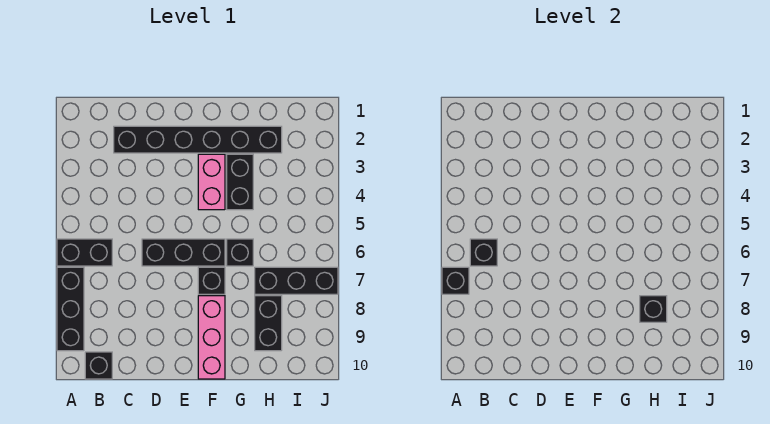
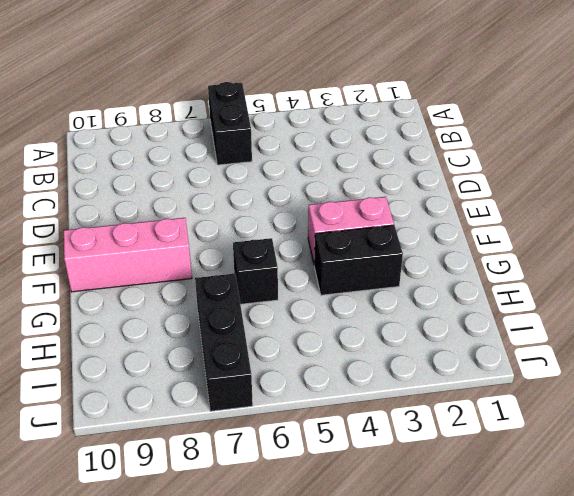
none -> black 1x3 brick [57,267,84,351]
none -> black 1x1 brick [85,352,112,379]
none -> black 1x6 brick [114,126,282,153]

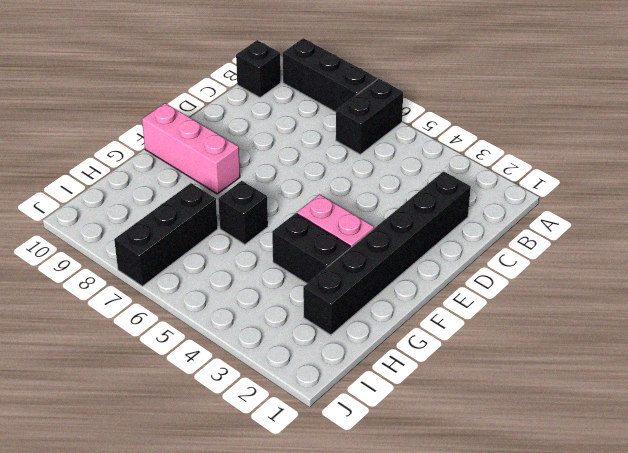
none -> black 1x3 brick [142,239,225,266]
none -> black 1x1 brick [198,267,225,294]
none -> black 1x2 brick [255,296,282,351]

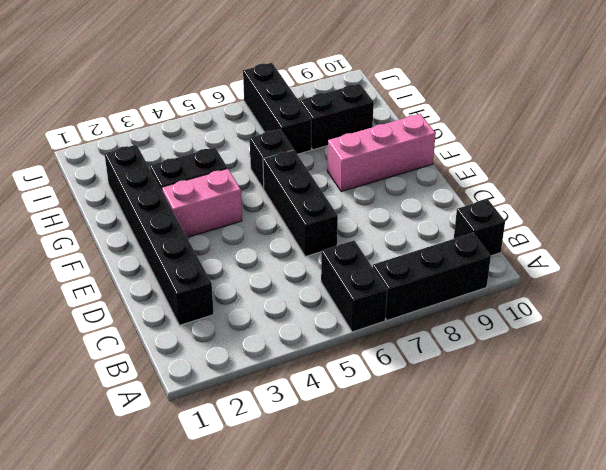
none -> black 1x1 brick [198,267,225,294]
none -> black 1x1 brick [442,267,469,294]
none -> black 1x1 brick [470,239,497,266]

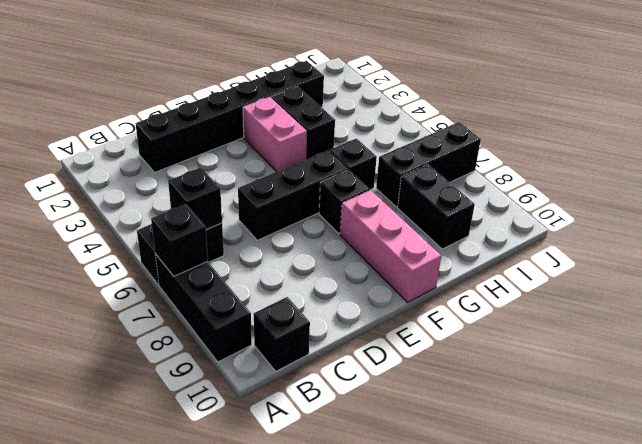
none -> black 1x1 brick [640,296,667,322]

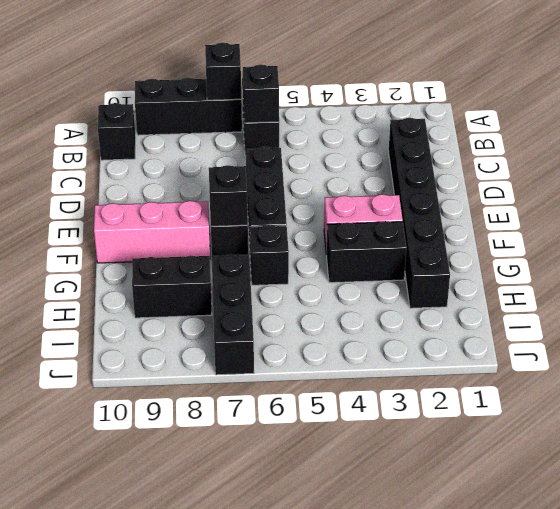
black 1x1 brick [209,165,248,226] -> black 1x1 brick moved to [640,296,667,322]

